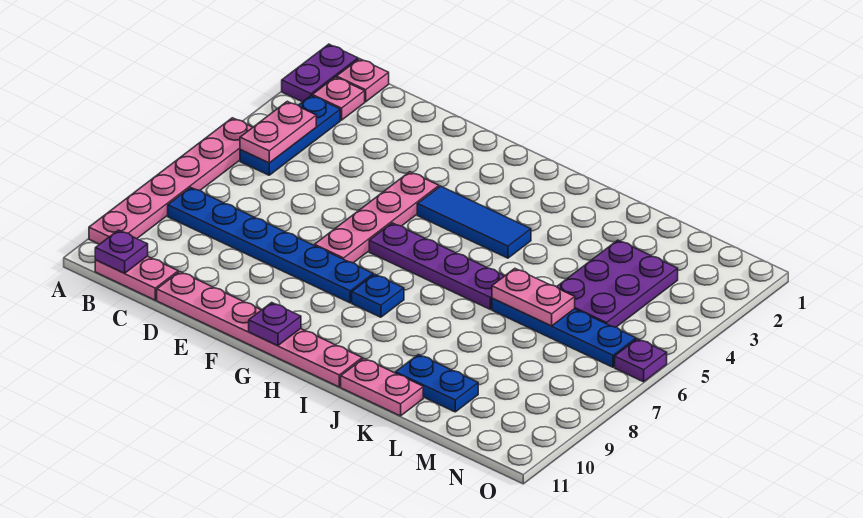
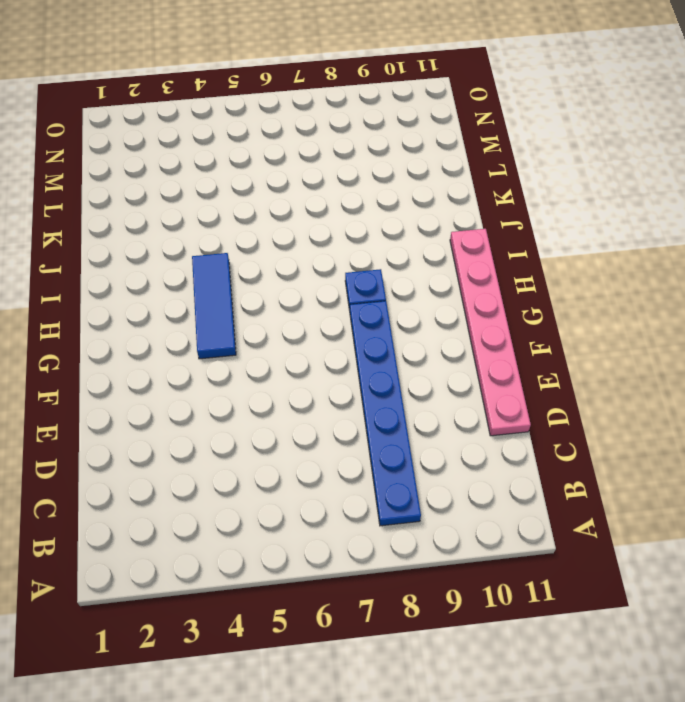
none -> purple 1x2 plate [282,44,358,102]
none -> pink 1x6 plate [89,118,253,244]
none -> pink 1x1 plate [337,59,389,102]

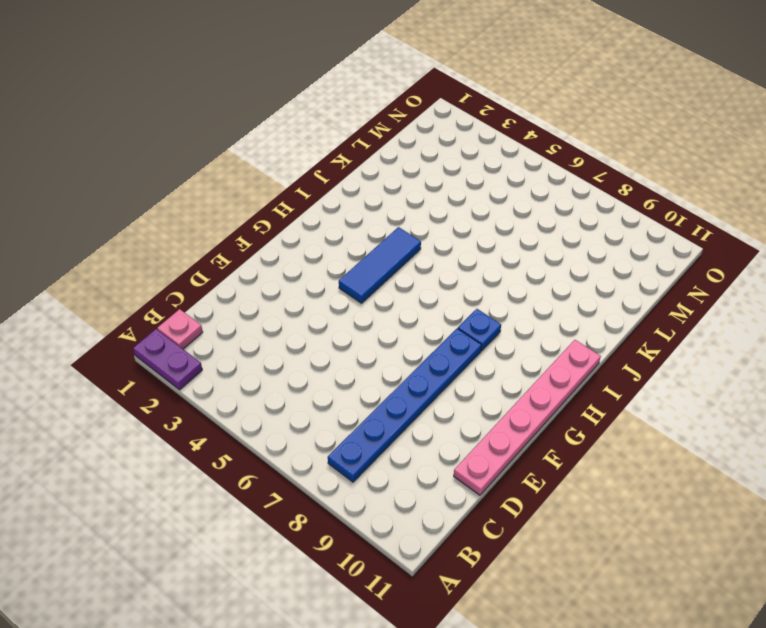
none -> pink 1x6 plate [89,118,253,244]
none -> pink 1x1 plate [312,77,365,120]
none -> blue 1x3 plate [240,95,340,175]

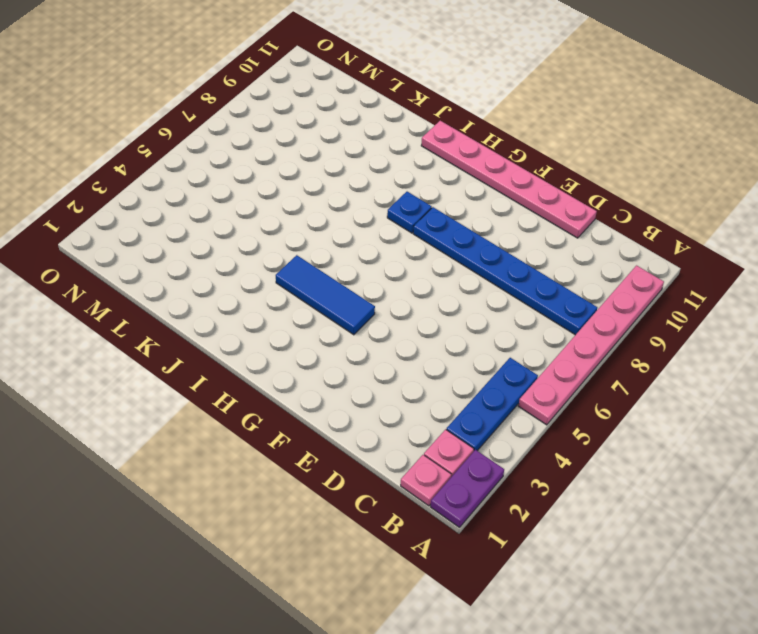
none -> pink 1x2 plate [95,256,178,300]
none -> pink 1x4 plate [315,172,439,263]
none -> purple 1x4 plate [369,223,504,309]

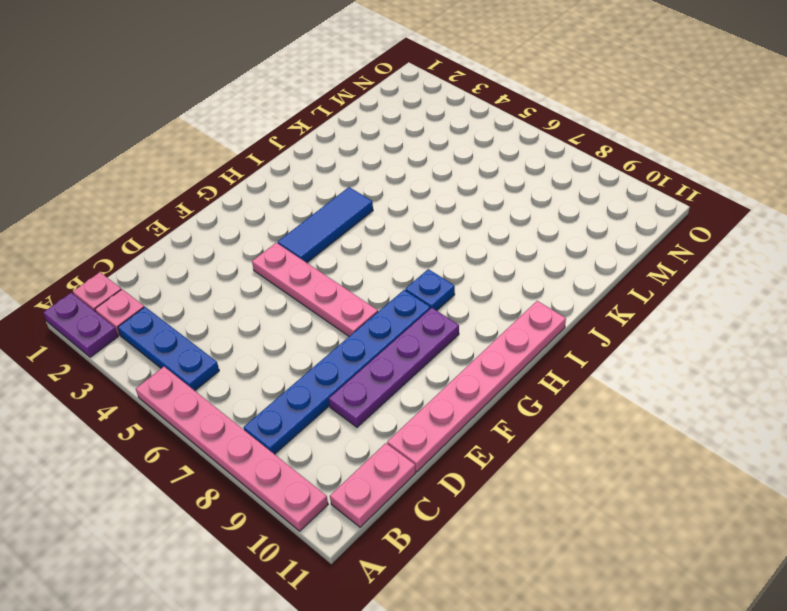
purple 1x4 plate [329,308,459,427] -> purple 1x4 plate moved to [369,223,504,309]
none -> pink 1x2 plate [341,358,423,416]
none -> blue 1x4 plate [492,298,636,367]
none -> blue 1x2 plate [395,355,478,412]

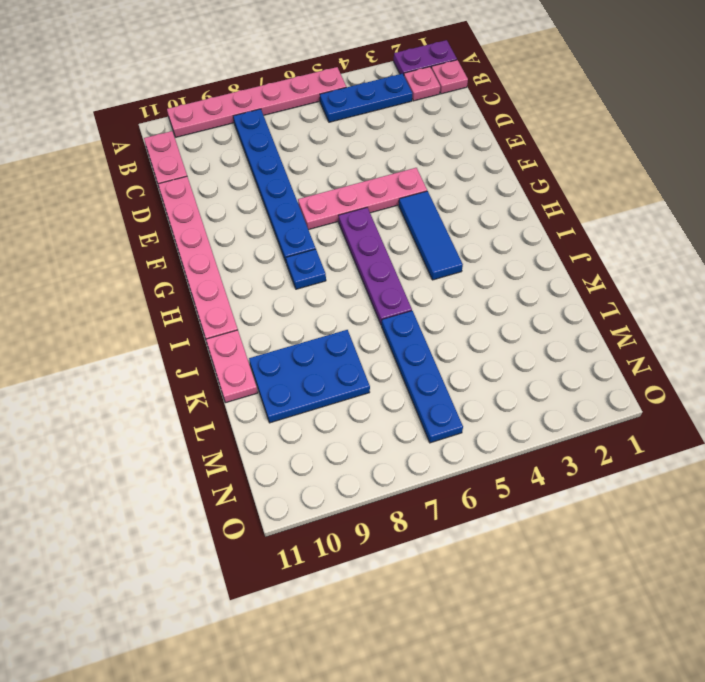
blue 2x3 plate [249,330,370,423] -> blue 1x2 plate [395,355,478,412]
none -> purple 2x3 plate [557,240,678,327]
none -> purple 1x1 plate [615,339,667,382]
none -> pink 1x2 plate [240,101,316,163]

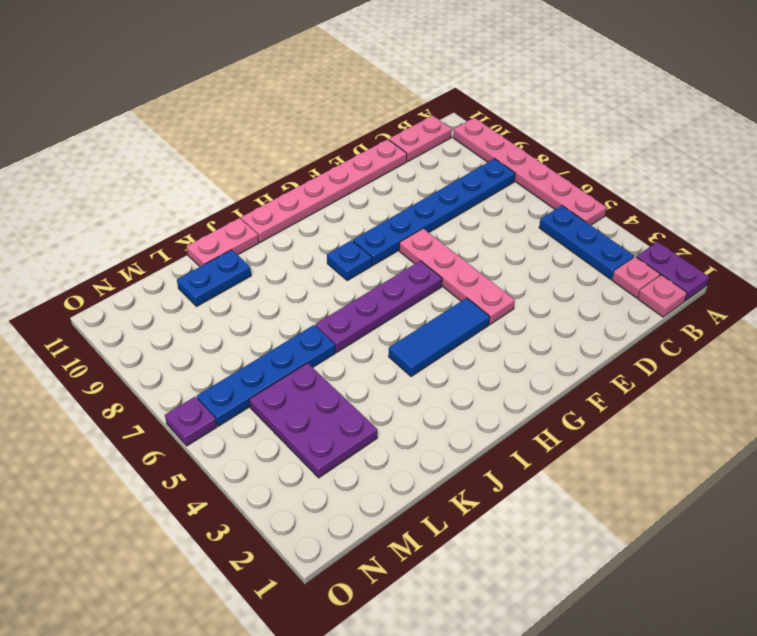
none -> pink 1x2 plate [240,101,316,163]
none -> purple 1x1 plate [95,230,148,273]
none -> purple 1x1 plate [249,303,301,346]

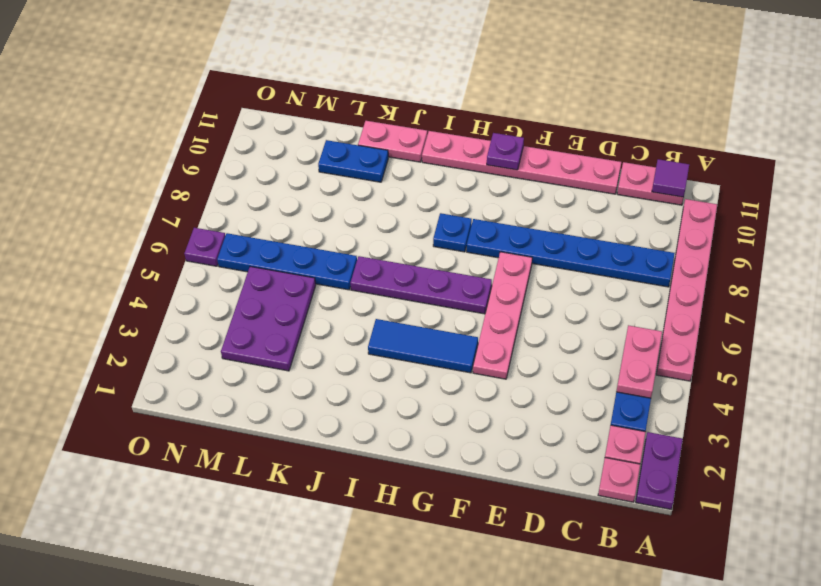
purple 1x1 tile [652,159,689,197] -> purple 1x1 plate [95,230,148,273]
none -> pink 1x2 plate [492,269,575,326]

